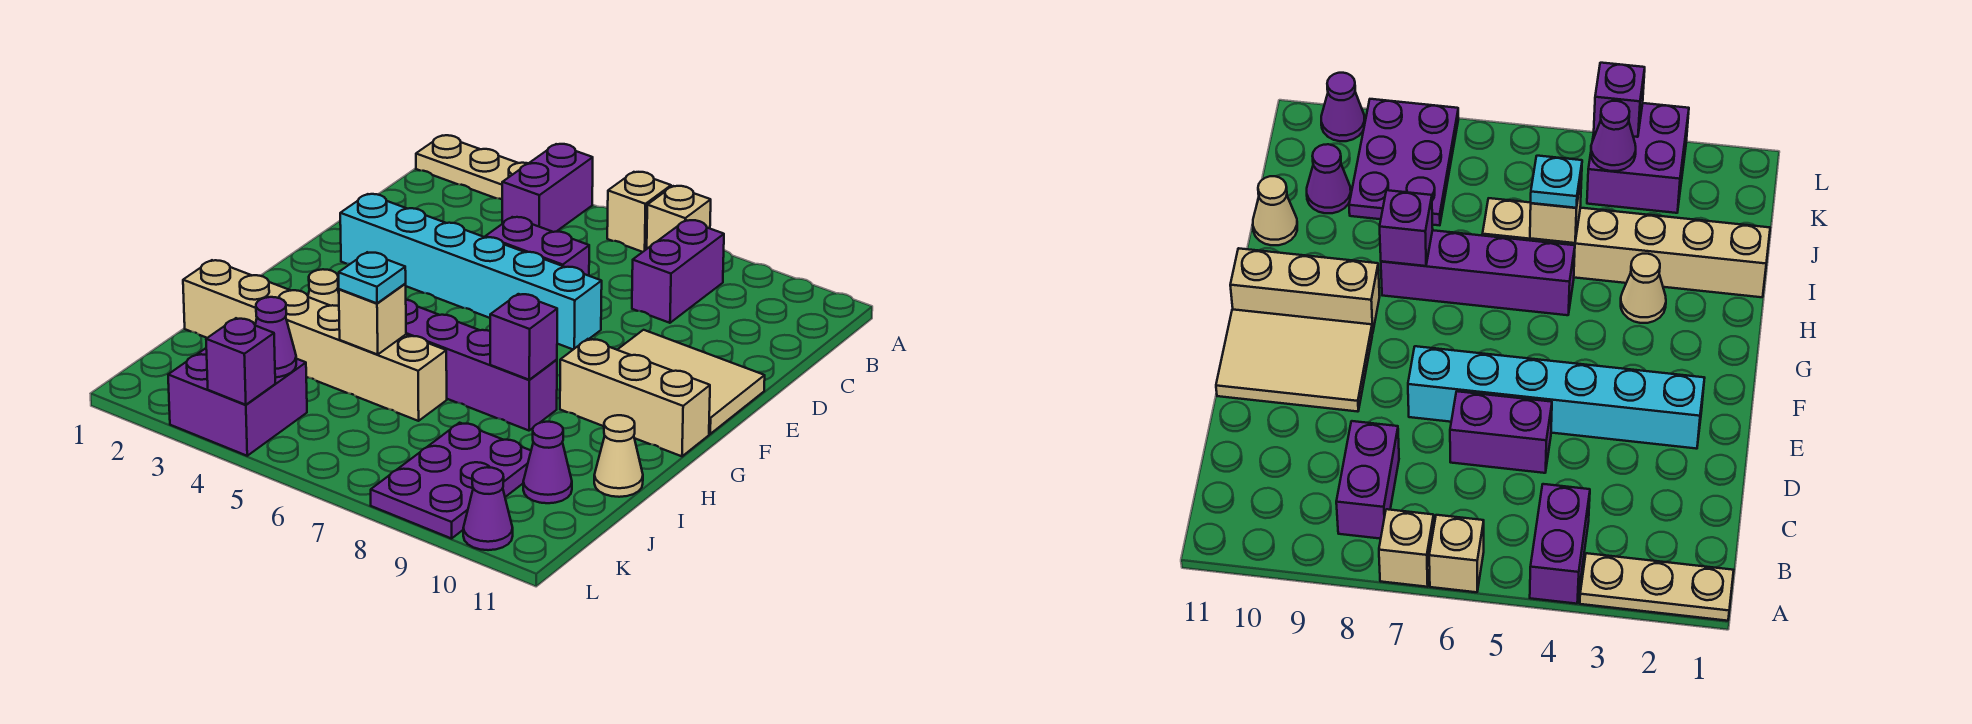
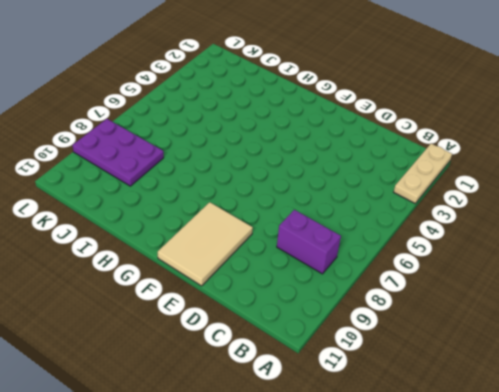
none -> purple 1x2 brick [502,144,593,232]
none -> tan 1x1 brick [607,172,671,252]
none -> tan 1x1 brick [647,186,711,249]

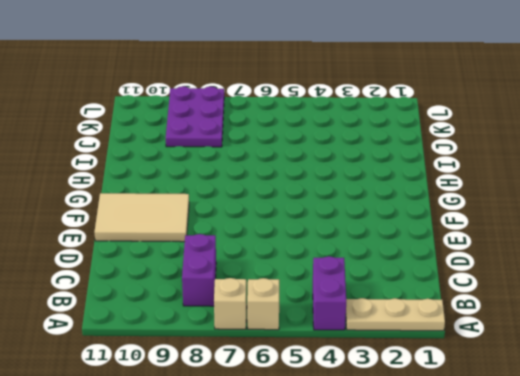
none -> purple 1x2 brick [485,217,589,276]
none -> cyan 1x6 brick [340,194,602,349]
none -> tan 1x3 brick [560,339,710,456]

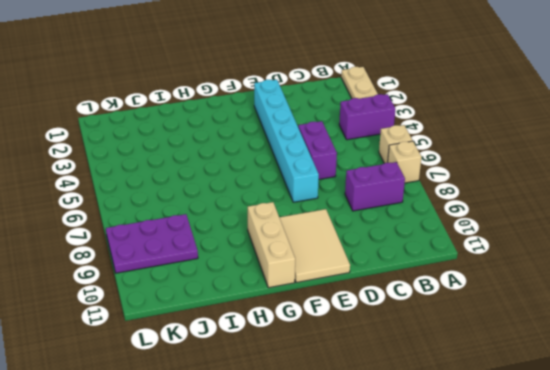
none -> tan 1x1 cone [308,269,339,306]
none -> purple 1x4 brick [406,300,557,431]
none -> tan 1x6 brick [183,260,447,421]

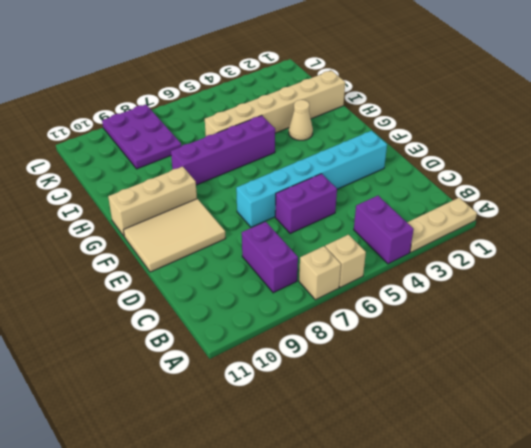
none -> tan 1x1 cone [594,415,643,497]
none -> purple 1x1 cone [523,421,572,503]
none -> purple 2x2 brick [168,348,307,456]

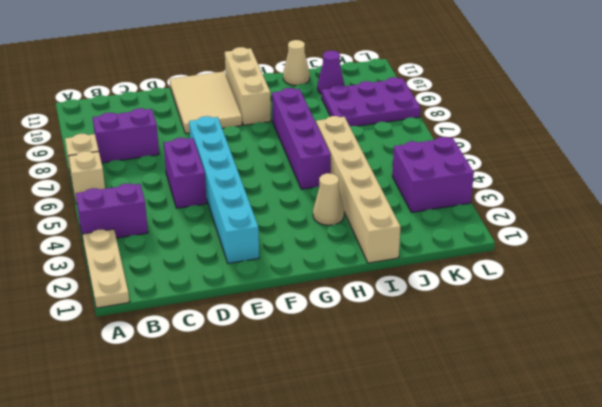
none -> purple 1x1 cone [463,467,513,550]
none -> purple 1x1 brick [490,294,557,380]
none -> tan 1x1 brick [339,284,406,355]

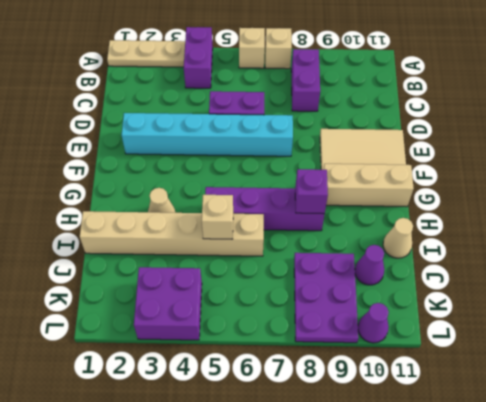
none -> purple 1x1 cone [255,297,296,377]
none -> purple 1x1 brick [206,318,275,405]
none -> cyan 1x1 plate [339,252,406,303]

